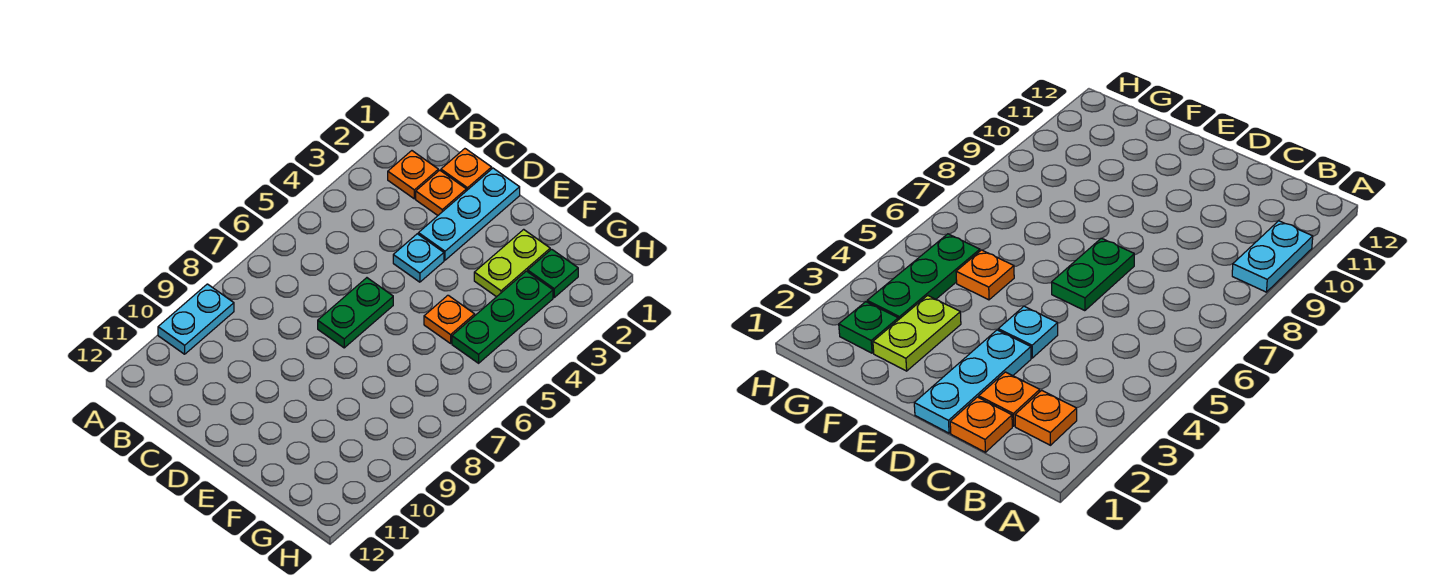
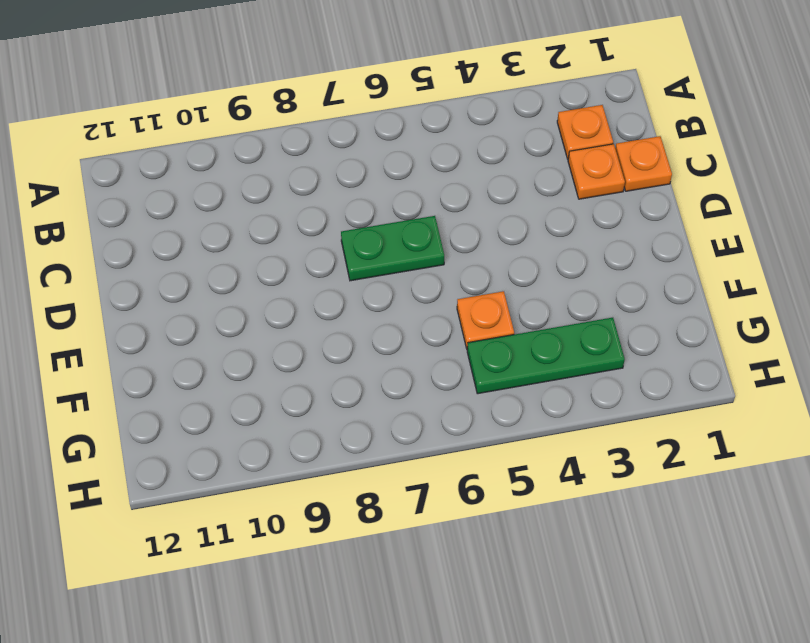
none -> cyan 1x2 plate [158,284,234,354]
none -> cyan 1x3 plate [418,168,520,260]

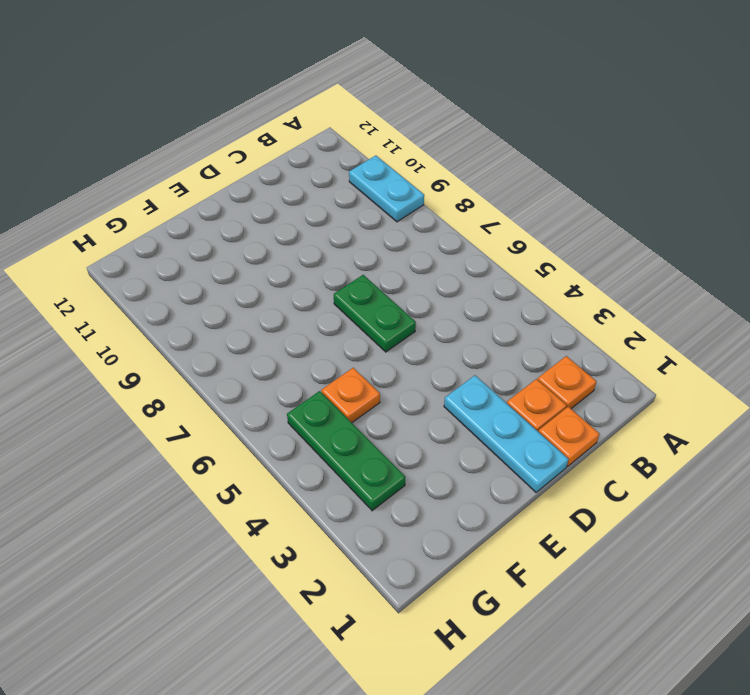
none -> cyan 1x1 plate [393,234,444,282]
none -> lime 1x2 plate [474,229,550,297]

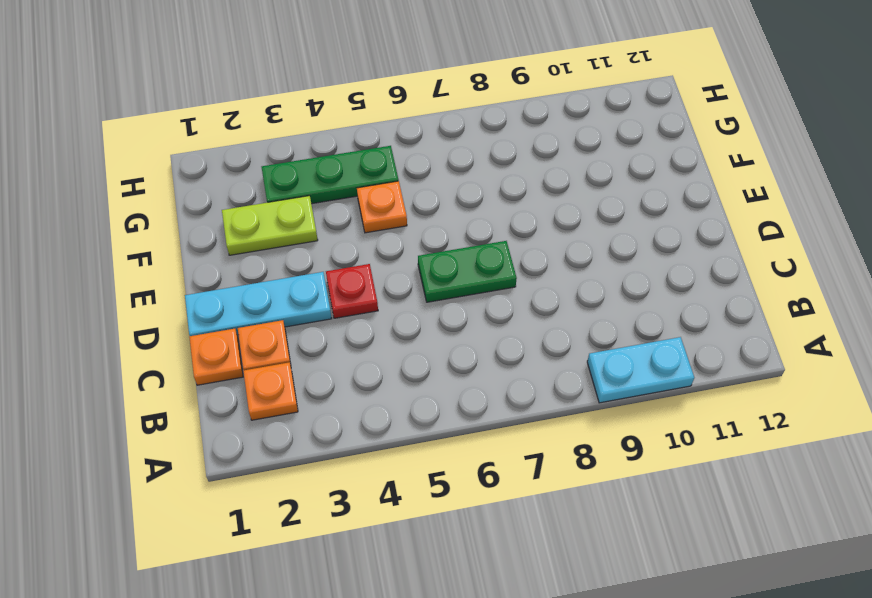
red 1x1 plate [326,264,378,318] -> cyan 1x1 plate [393,234,444,282]
none -> green 1x1 plate [528,249,578,297]

